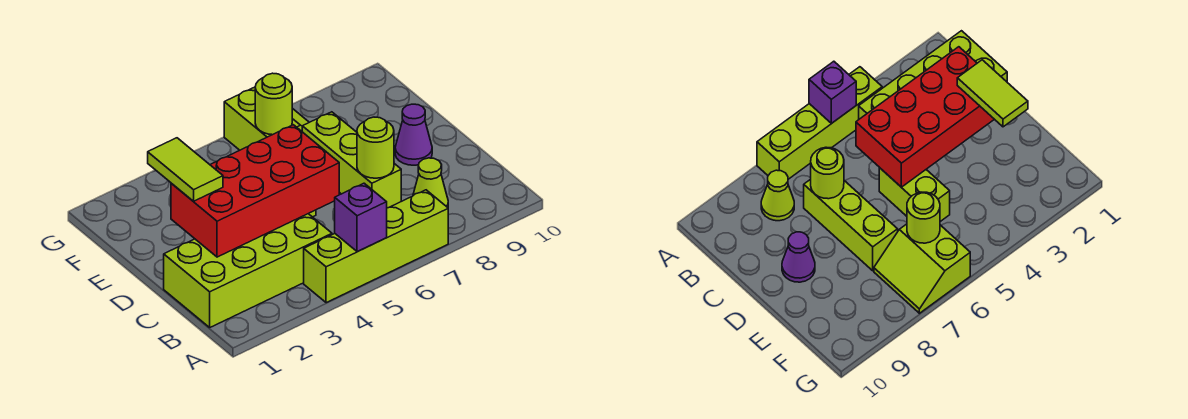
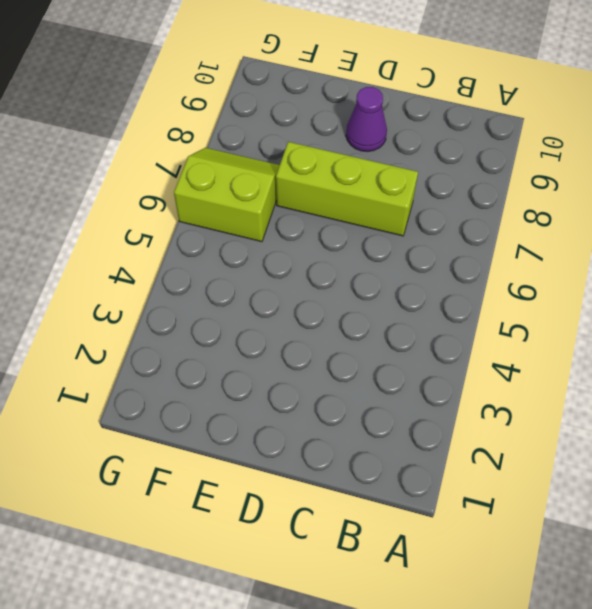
none -> lime 1x4 brick [304,190,448,303]
none -> lime 2x4 brick [164,214,332,327]
none -> lime 1x1 cone [413,158,448,207]

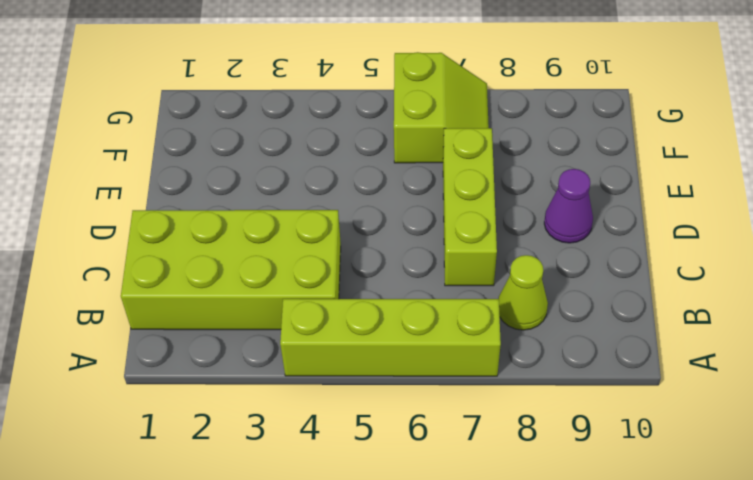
none -> lime 1x2 brick [879,168,950,222]
none -> purple 1x1 brick [335,183,387,252]
none -> red 2x4 brick [171,125,339,257]

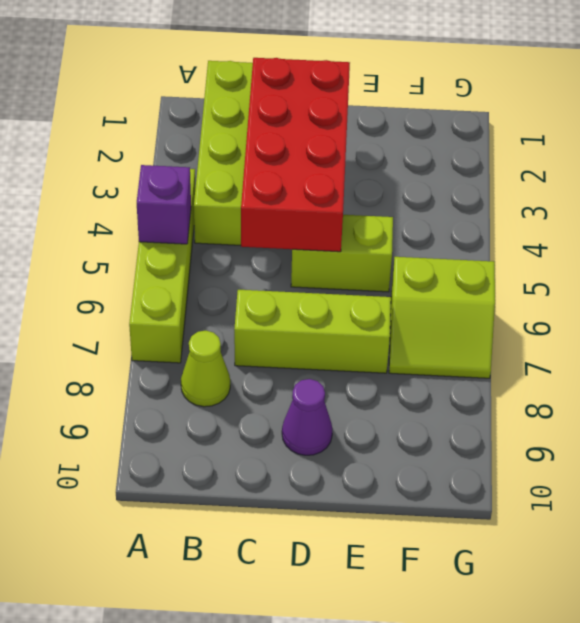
none -> lime 1x1 round brick [357,117,394,178]
none -> lime 1x1 round brick [255,73,292,135]
none -> lime 1x2 tile [148,138,223,201]

